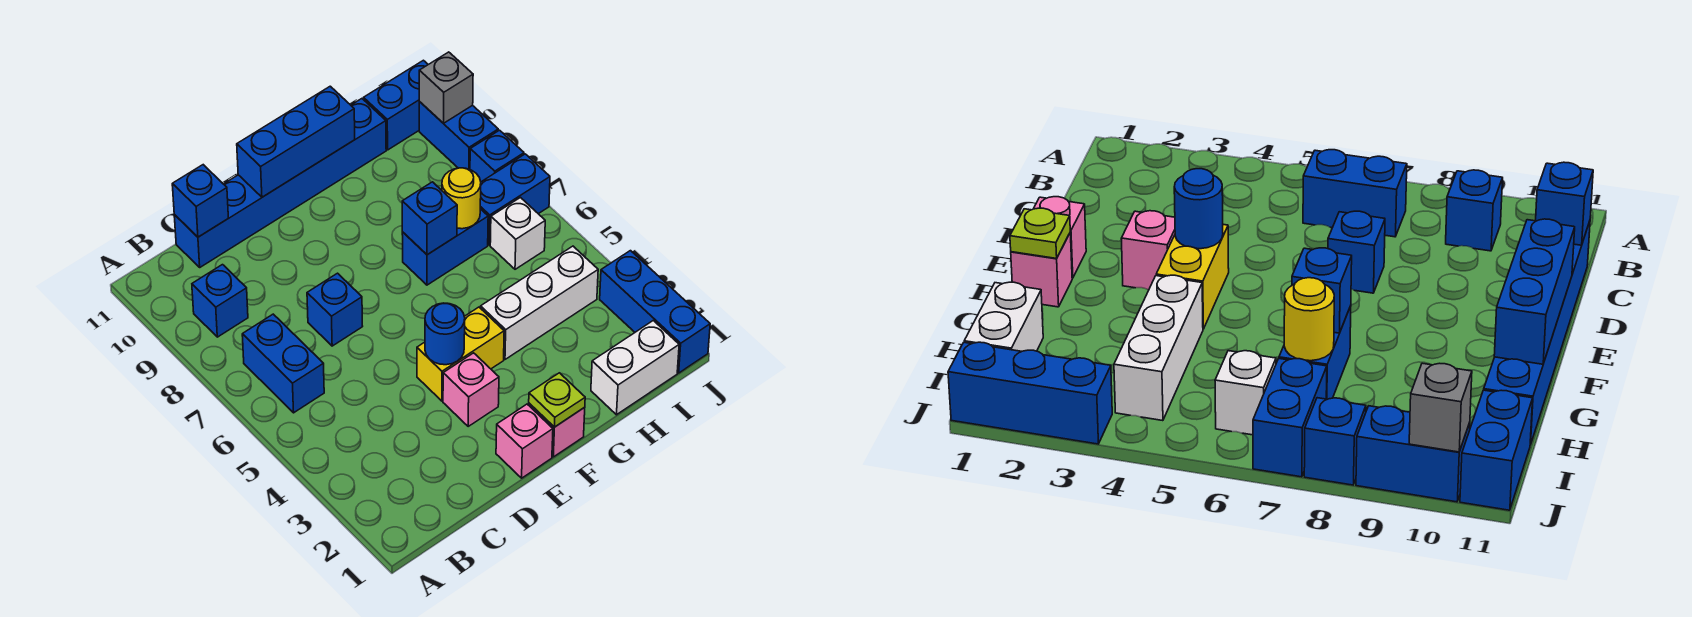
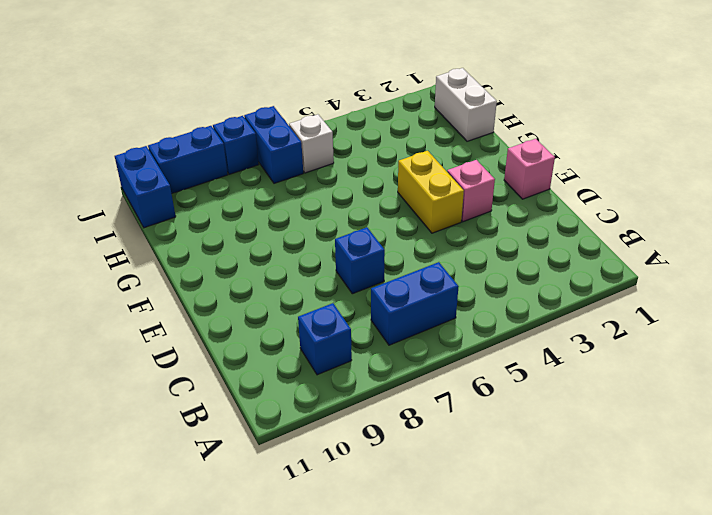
none -> blue 1x6 brick [174,99,386,267]
none -> pink 1x1 brick [529,403,585,457]
none -> white 1x3 brick [481,246,598,359]

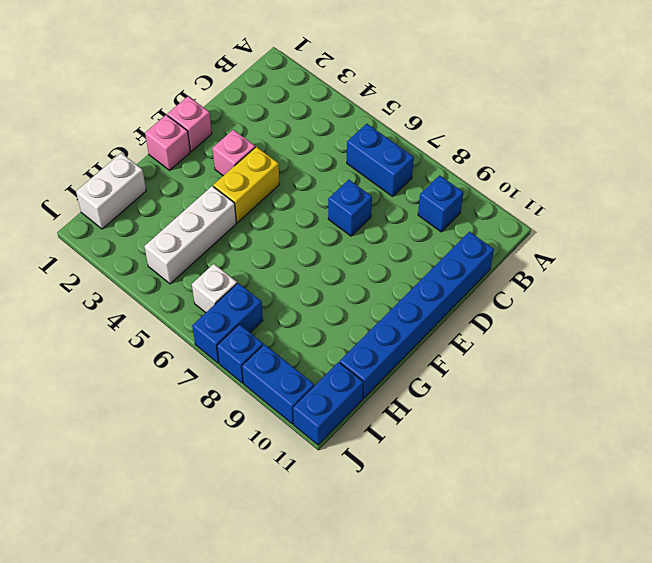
none -> blue 1x2 brick [402,209,488,285]
none -> blue 1x3 brick [600,251,710,373]
none -> blue 1x1 brick [172,165,228,237]

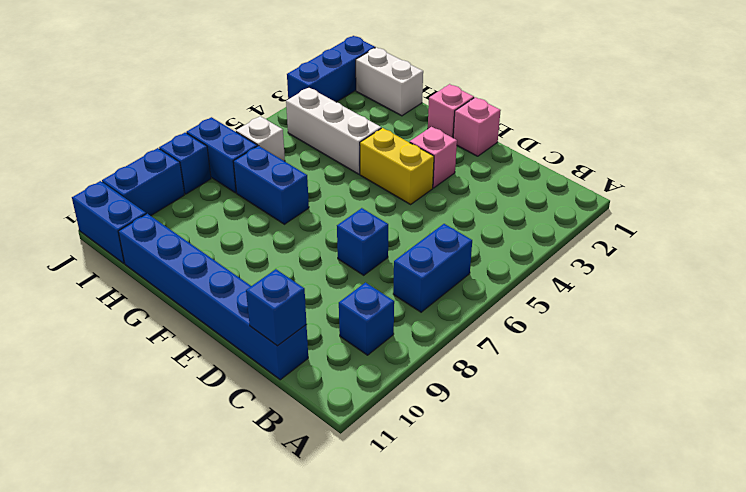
none -> blue 1x1 round brick [425,303,465,365]
none -> blue 1x3 brick [237,86,355,197]
none -> lime 1x1 plate [529,373,585,427]

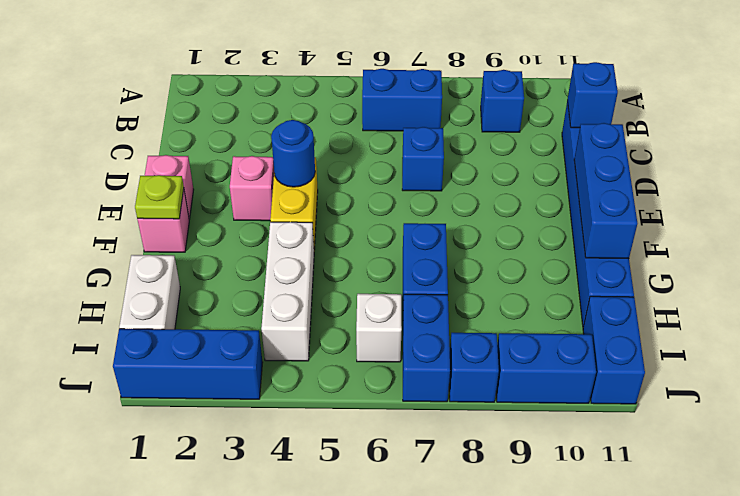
none -> blue 1x1 brick [402,182,457,255]
none -> yellow 1x1 round brick [442,168,481,229]
none -> grey 1x1 brick [419,52,473,123]

